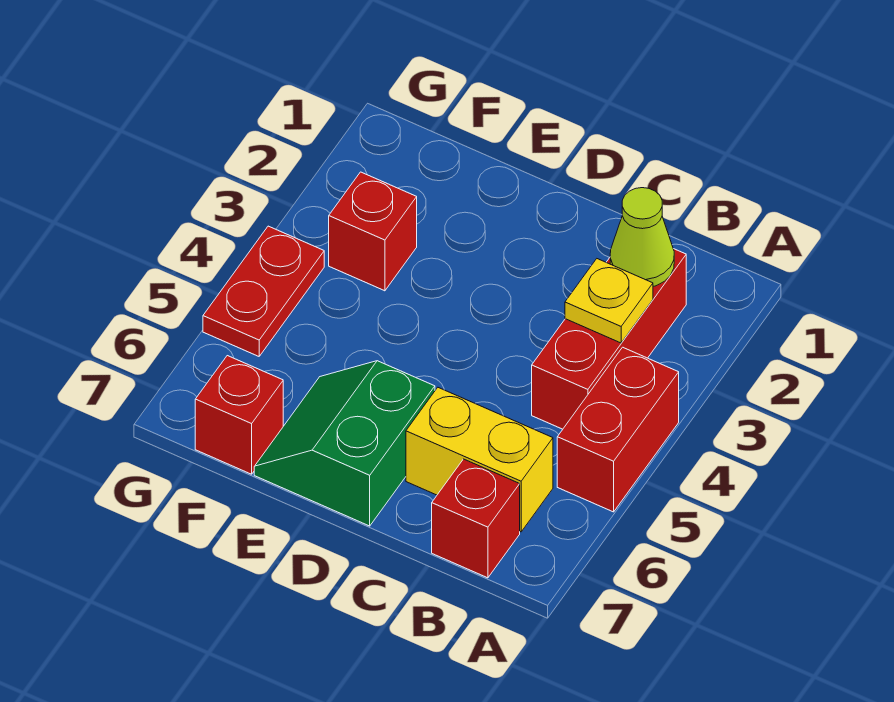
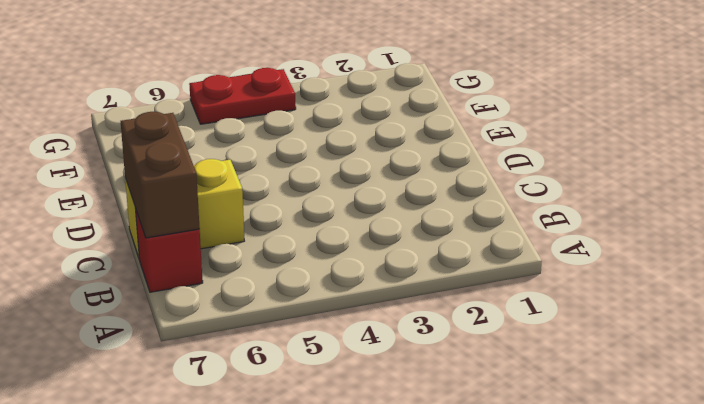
brown 1x2 brick [121,112,200,238] -> none
yellow 1x2 brick [125,159,244,257] -> yellow 1x2 brick turned to [406,388,553,532]
none -> red 1x2 brick [557,347,679,512]
none -> red 1x3 brick [532,249,686,429]

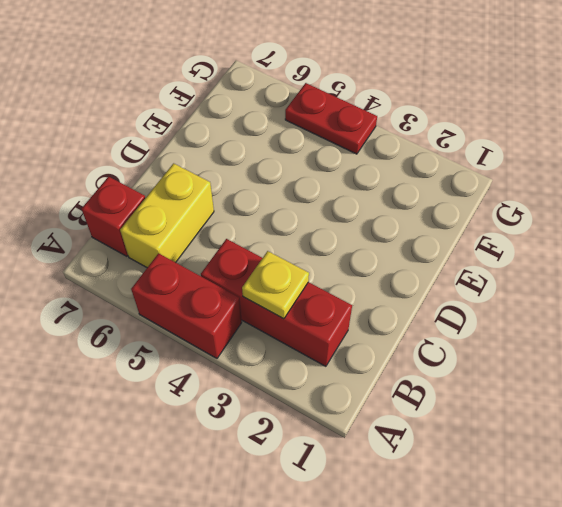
none -> green 2x2 slope [254,361,435,526]
none -> red 1x1 brick [329,172,417,291]

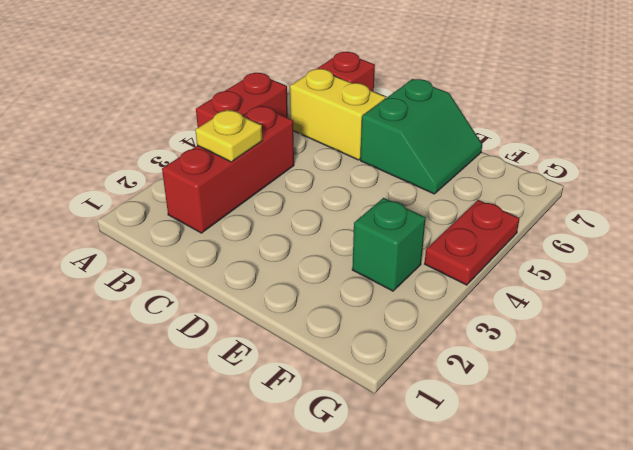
green 1x1 brick [352,198,426,291] -> red 1x1 brick [329,172,417,291]
none -> red 1x1 brick [195,356,283,474]
none -> lime 1x1 cone [610,188,674,286]

